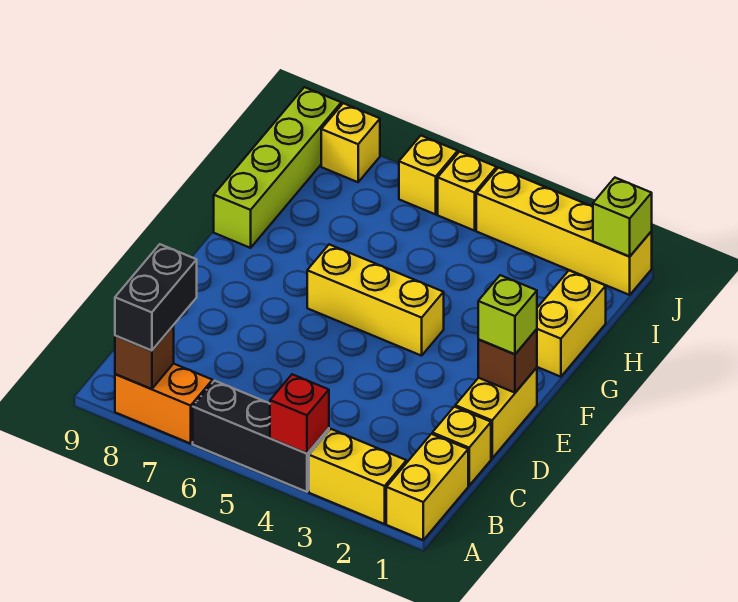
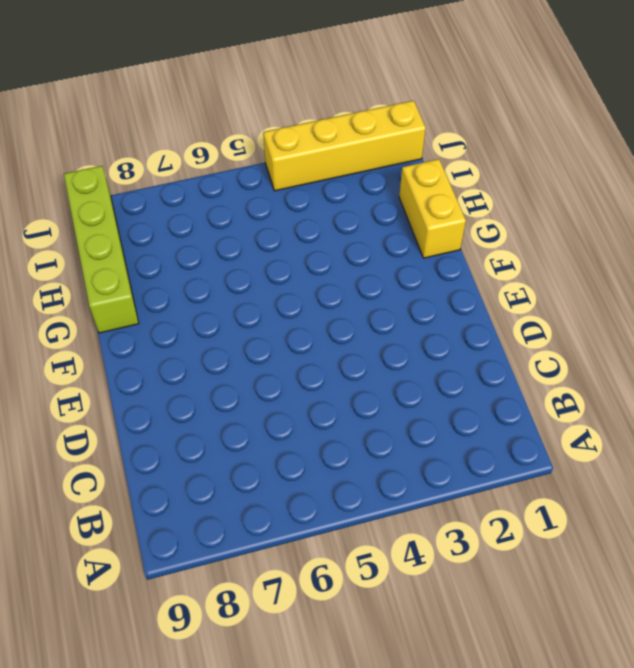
none -> yellow 1x2 brick [386,434,468,540]
none -> yellow 1x2 brick [309,429,406,524]
none -> black 1x3 brick [193,381,329,492]

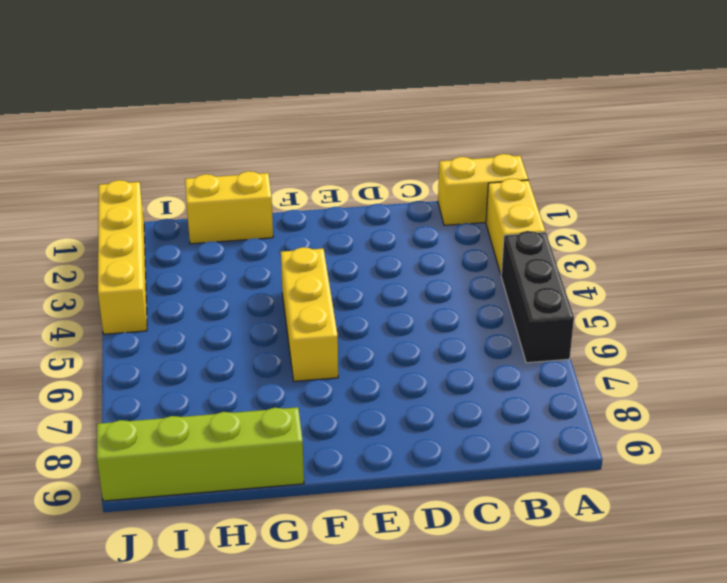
none -> orange 1x2 brick [115,364,213,444]
none -> yellow 1x1 brick [432,407,491,486]
none -> yellow 1x2 brick [455,368,537,458]

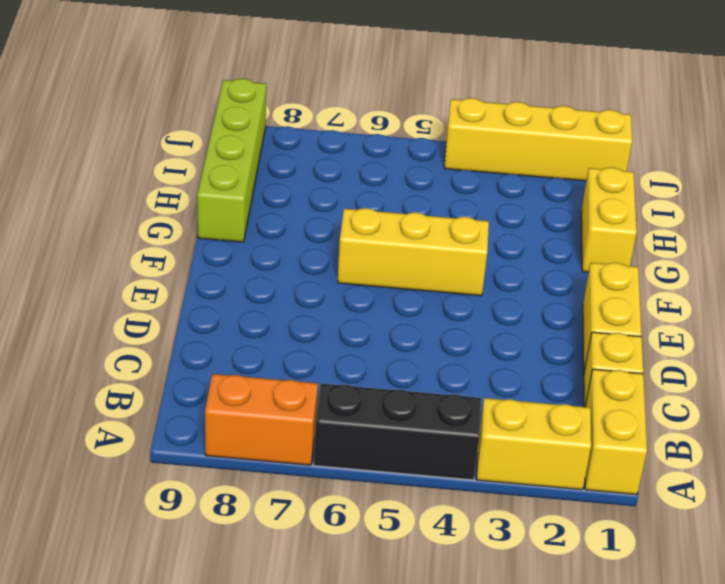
none -> yellow 1x1 brick [438,152,496,231]
none -> yellow 1x1 brick [399,136,458,214]
none -> yellow 1x1 brick [321,103,380,182]

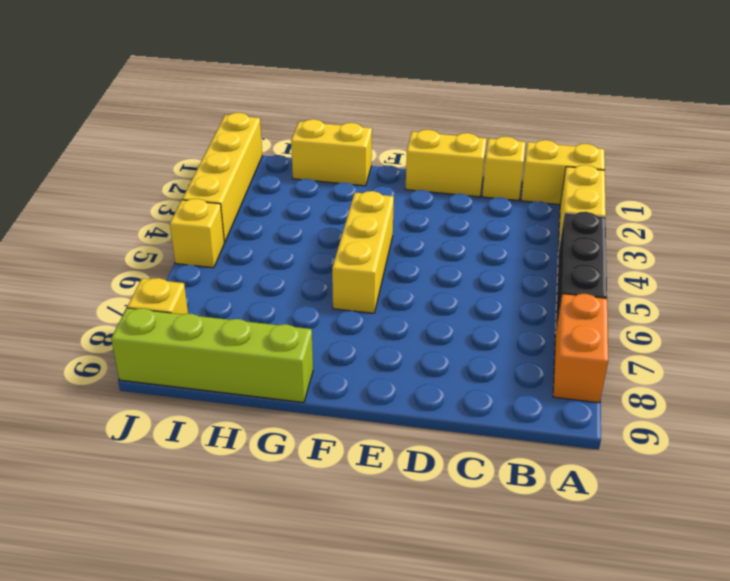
none -> yellow 1x1 brick [399,136,458,214]
none -> red 1x1 brick [270,374,329,453]
none -> brown 1x1 brick [115,325,174,389]

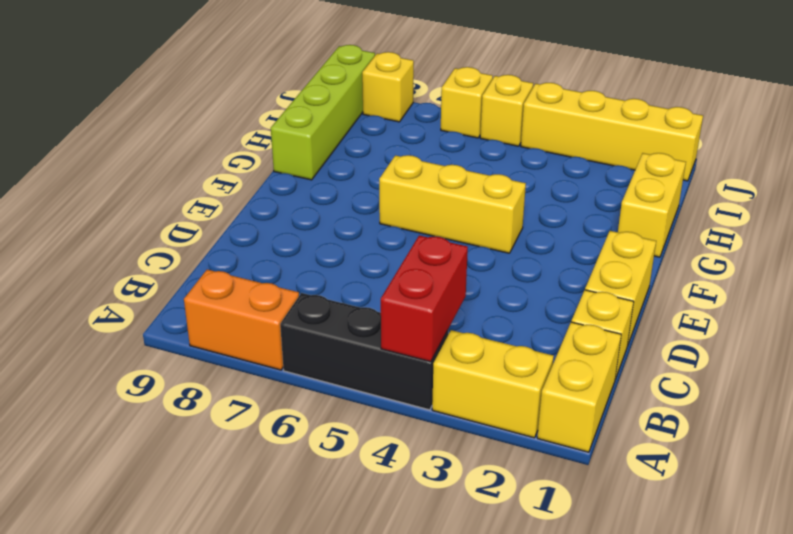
red 1x2 brick [381,235,468,362] -> red 1x1 brick [270,374,329,453]
none -> brown 1x1 brick [115,325,174,389]
none -> brown 1x1 brick [478,329,537,393]
none -> lime 1x1 brick [593,178,652,256]

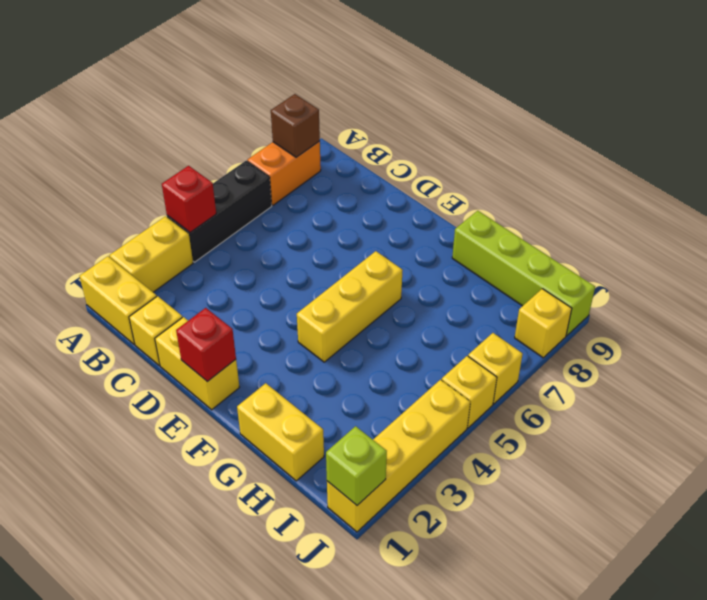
red 1x1 brick [176,308,236,382] -> brown 1x1 brick [478,329,537,393]
none -> black 1x2 brick [115,244,197,351]
none -> lime 1x1 brick [478,275,537,354]

